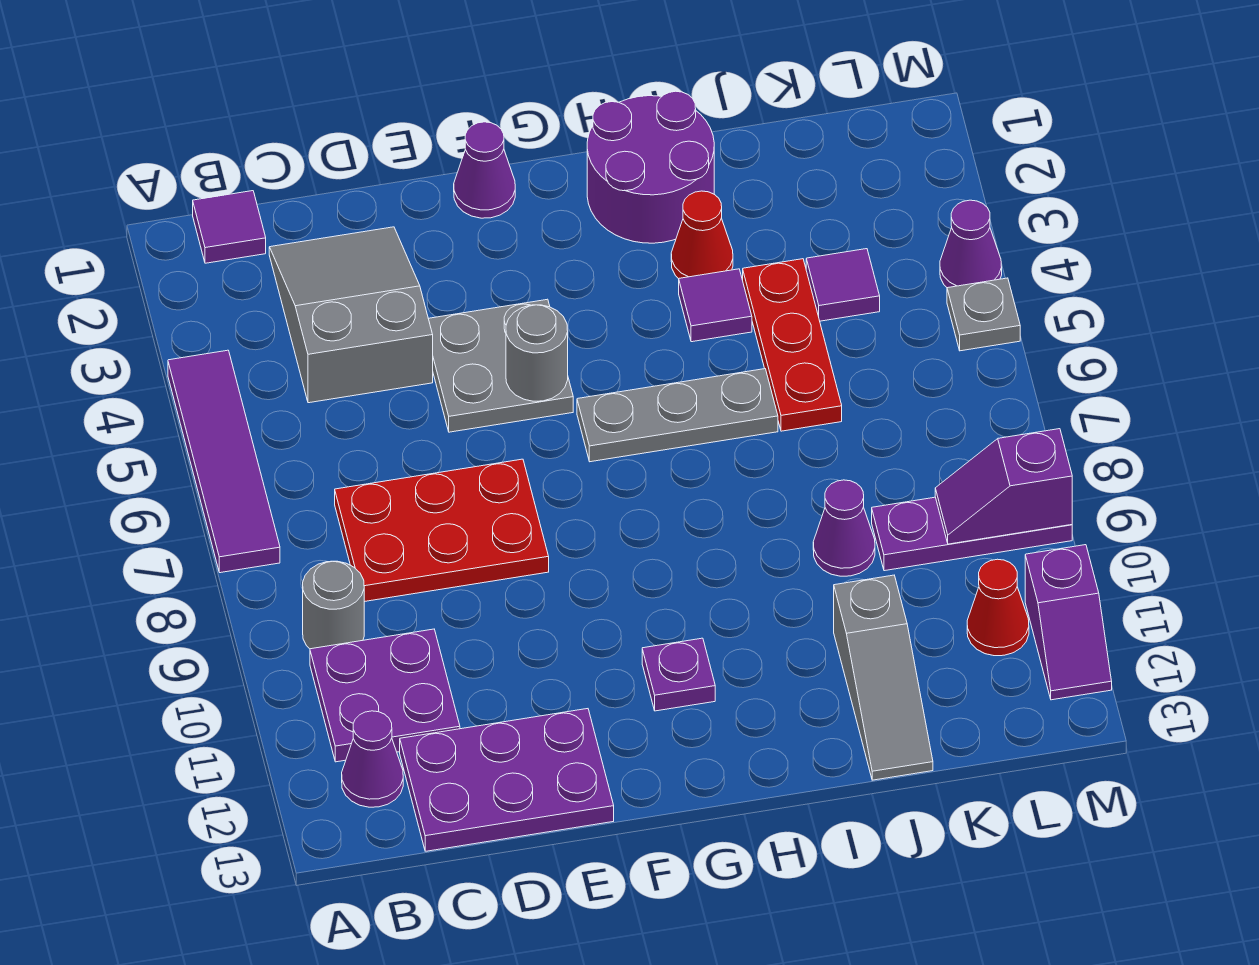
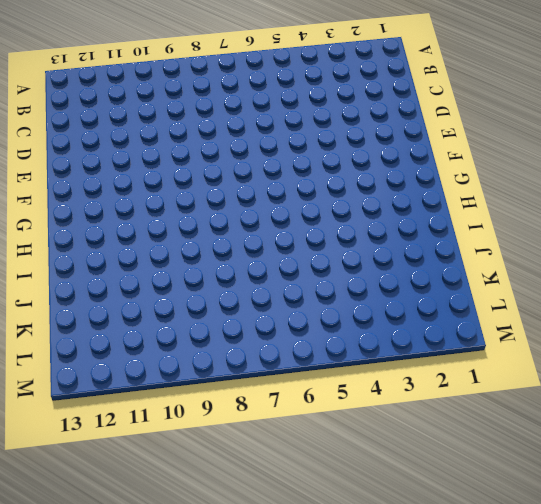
none -> purple 1x4 tile [168,350,280,573]
none -> purple 1x1 tile [193,191,266,263]
none -> grey 1x1 round brick [303,561,364,649]

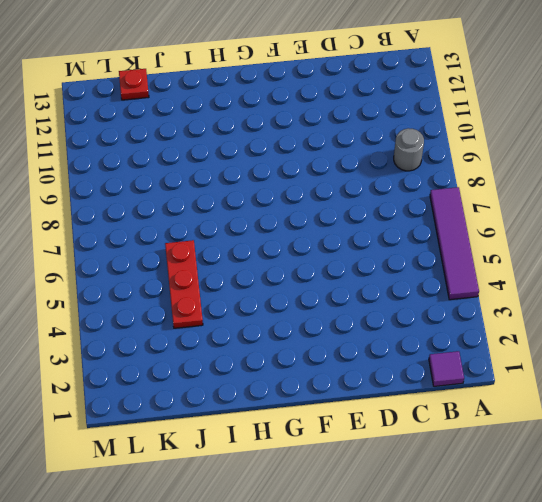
red 1x1 plate [119,69,149,100] -> none
none -> purple 2x2 plate [310,629,460,762]
none -> purple 1x1 cone [342,711,403,807]
none -> grey 2x3 slope [269,227,433,403]

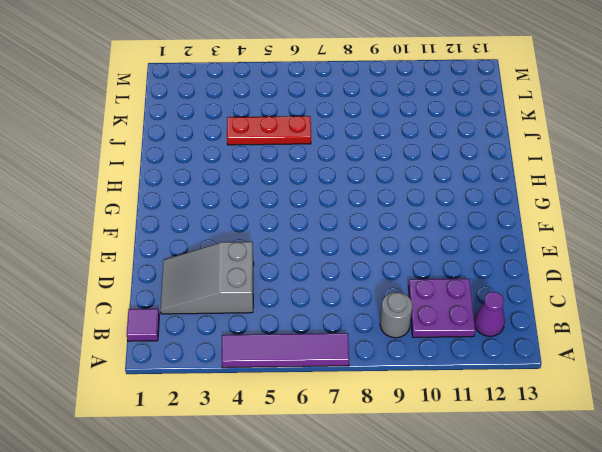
none -> red 2x3 plate [335,459,549,602]
none -> purple 2x3 plate [400,709,614,851]
none -> grey 2x2 plate [428,299,573,432]

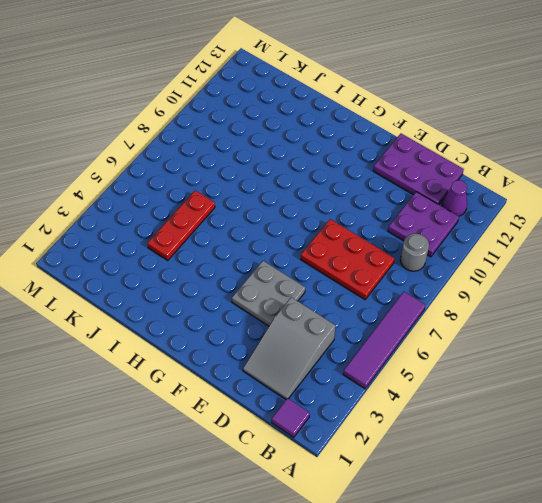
none -> purple 1x1 cone [454,122,515,218]
none -> grey 1x3 plate [577,369,778,462]
none -> purple 1x1 plate [642,638,715,711]

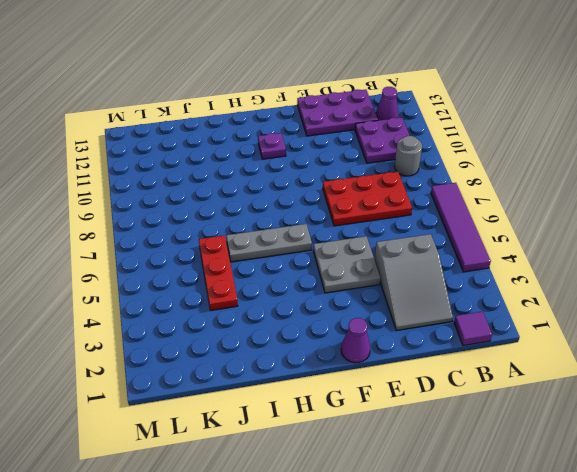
none -> purple 2x2 round brick [587,91,714,243]
none -> red 1x1 cone [671,191,733,279]
none -> purple 1x1 tile [679,269,752,342]

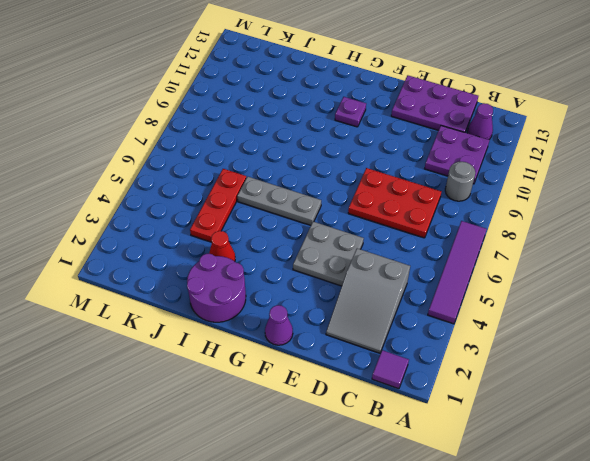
none -> purple 1x1 tile [679,269,752,342]
none -> purple 1x1 cone [813,480,875,576]
none -> grey 1x3 slope [834,575,933,780]

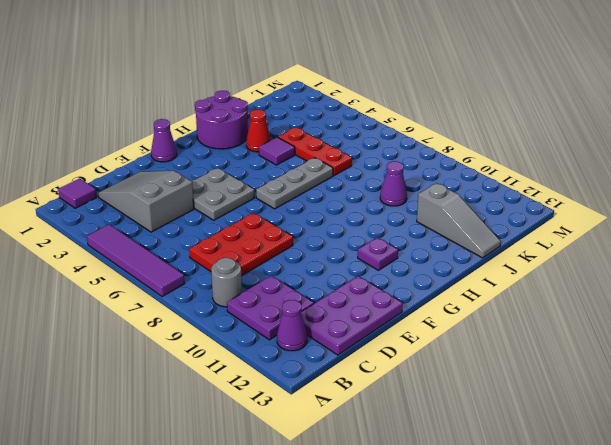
none -> purple 1x1 tile [806,249,880,321]
none -> purple 1x3 plate [872,497,1072,571]
none -> red 1x1 cone [967,559,1029,656]

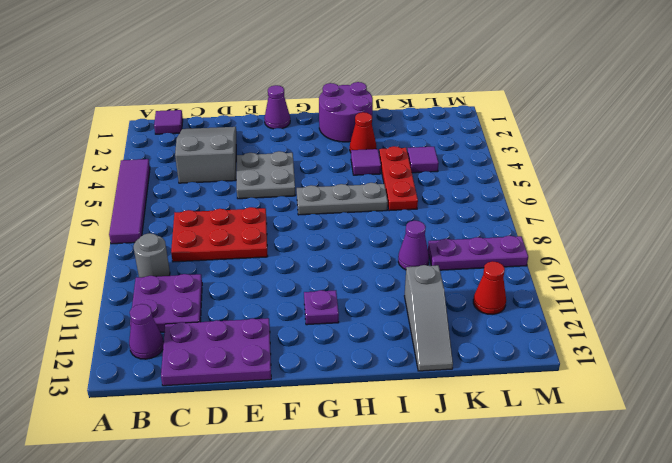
none -> purple 1x1 cone [940,200,1002,288]
none -> grey 1x1 plate [947,278,1020,351]
none -> purple 1x2 slope [1025,545,1112,700]

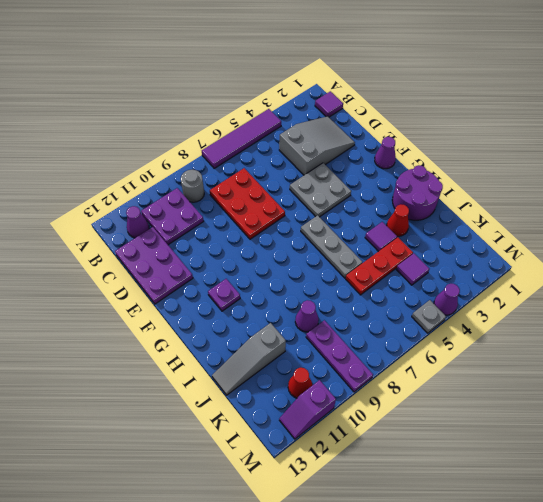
none -> grey 1x1 round brick [506,305,568,401]
none -> purple 1x2 slope [935,429,1072,544]

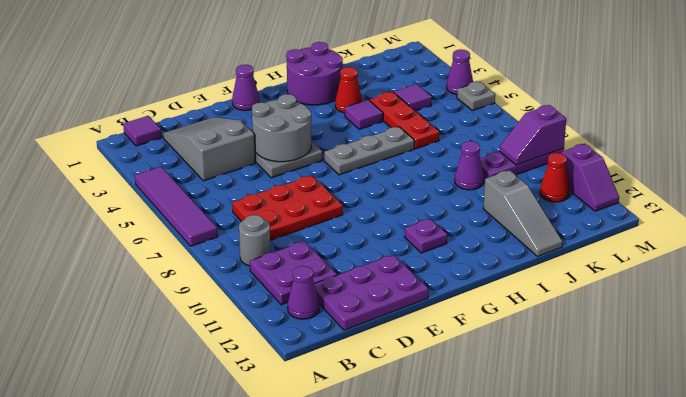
grey 2x2 round brick [252,94,311,162] -> grey 1x1 round brick [506,305,568,401]

